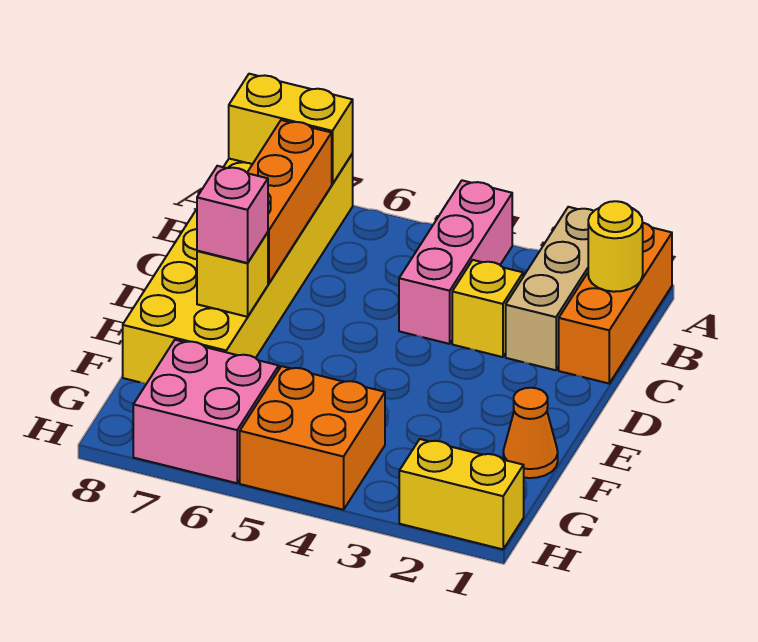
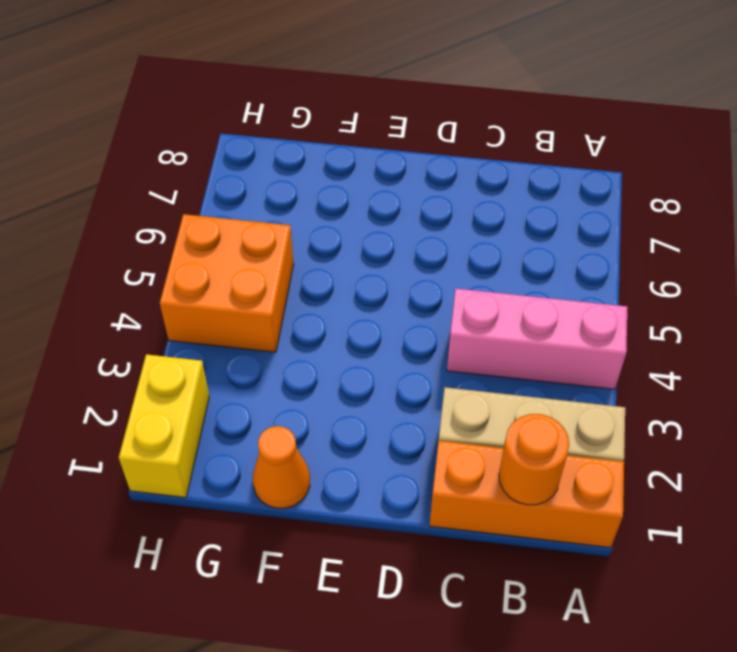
orange 1x1 round brick [499,414,569,505] -> yellow 1x1 round brick [588,201,643,292]
none -> yellow 2x6 brick [123,153,353,384]
none -> yellow 1x1 brick [452,260,523,357]
none -> pink 2x2 brick [133,340,279,483]

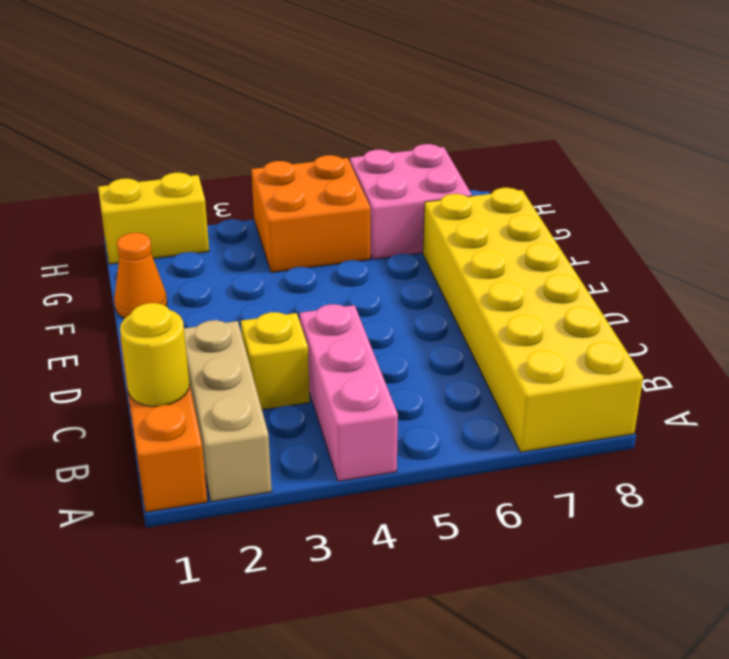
none -> yellow 1x2 brick [229,74,353,184]
none -> orange 1x3 brick [247,120,332,284]
none -> yellow 1x1 brick [197,232,268,317]

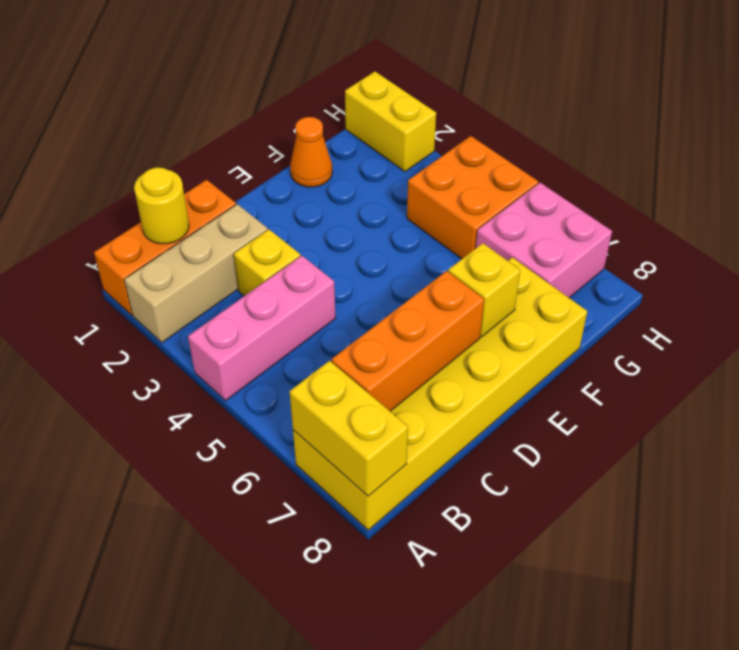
none -> pink 1x1 brick [197,166,268,263]

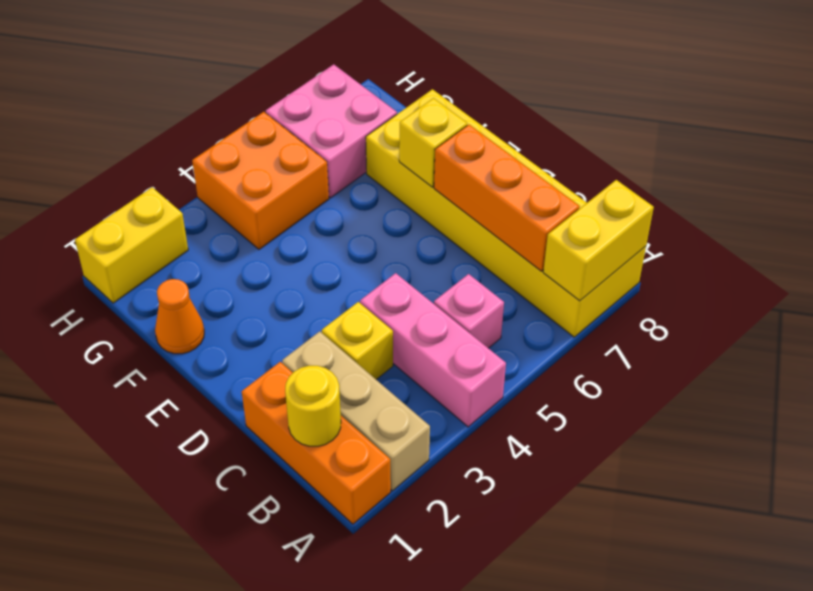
pink 1x1 brick [434,274,504,348] -> pink 1x1 brick moved to [197,166,268,263]

